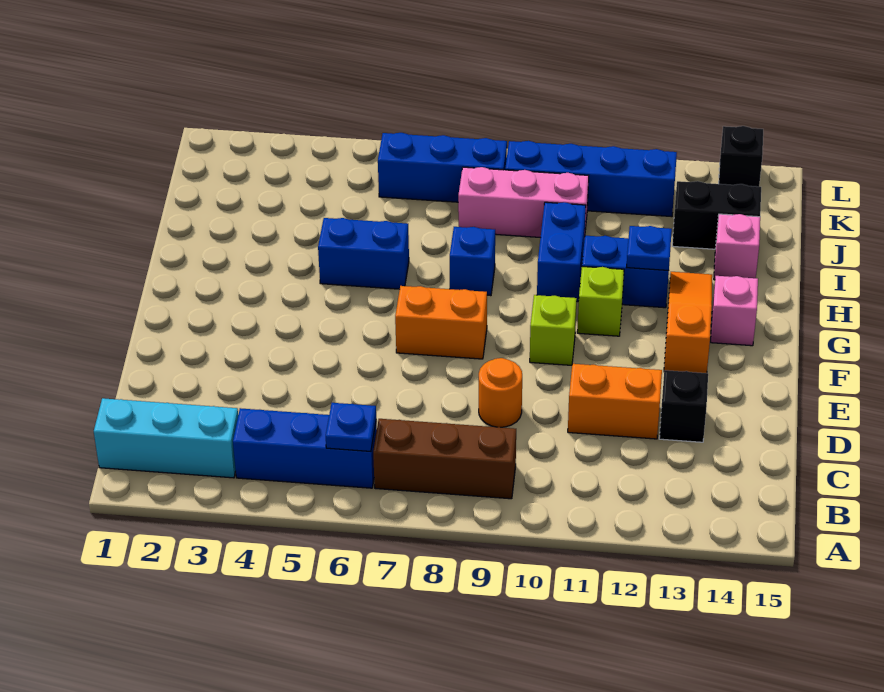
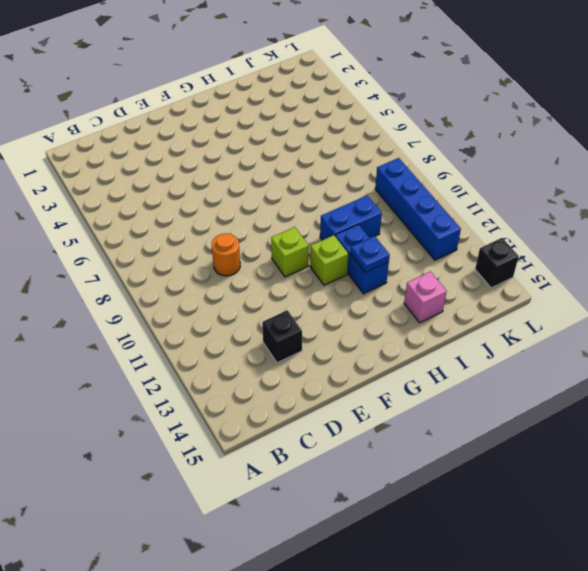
none -> cyan 1x3 brick [94,398,238,478]
none -> blue 1x3 brick [233,408,377,488]
none -> brown 1x3 brick [373,419,516,499]

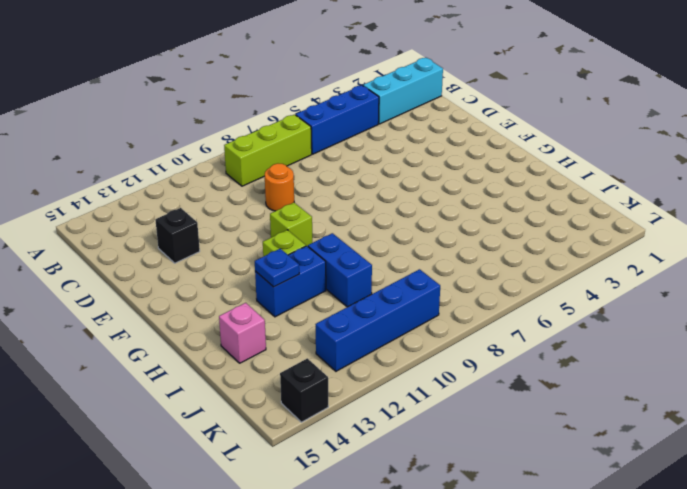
lime 1x3 brick [224,115,312,186] -> brown 1x3 brick [373,419,516,499]
none -> orange 1x2 brick [568,364,662,439]
none -> orange 1x2 brick [395,286,487,359]
none -> orange 1x3 slope [664,272,712,373]

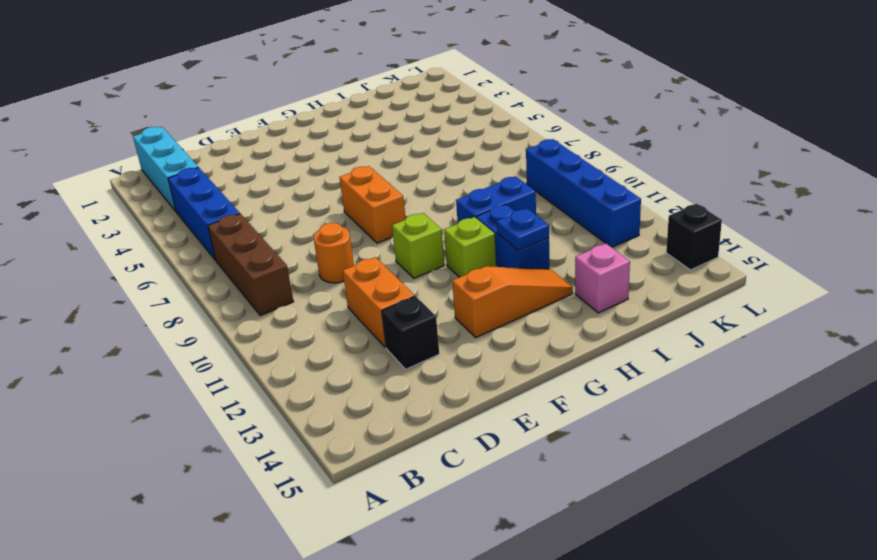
none -> pink 1x1 brick [711,276,758,346]
none -> blue 1x2 brick [318,218,409,289]
none -> blue 1x1 brick [450,227,495,296]

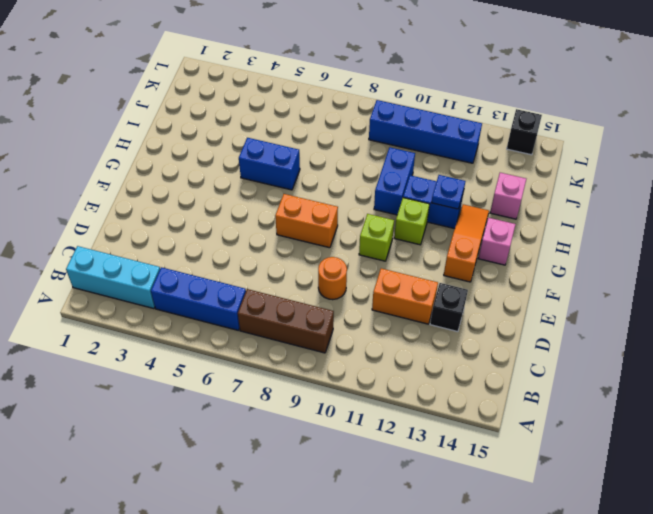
none -> blue 1x1 brick [450,227,495,296]
none -> pink 1x3 brick [458,167,589,240]
none -> black 1x2 brick [672,181,761,249]

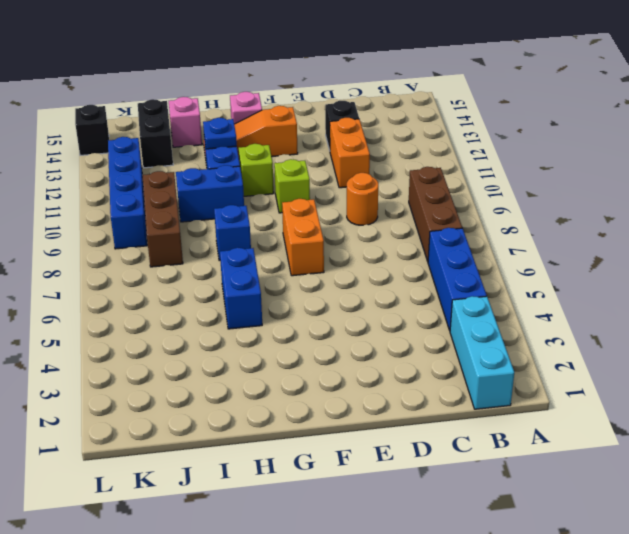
brown 1x3 brick [143,171,183,267] -> pink 1x3 brick [458,167,589,240]
none -> blue 1x3 brick [378,133,507,202]
none -> blue 1x1 plate [326,403,376,451]

